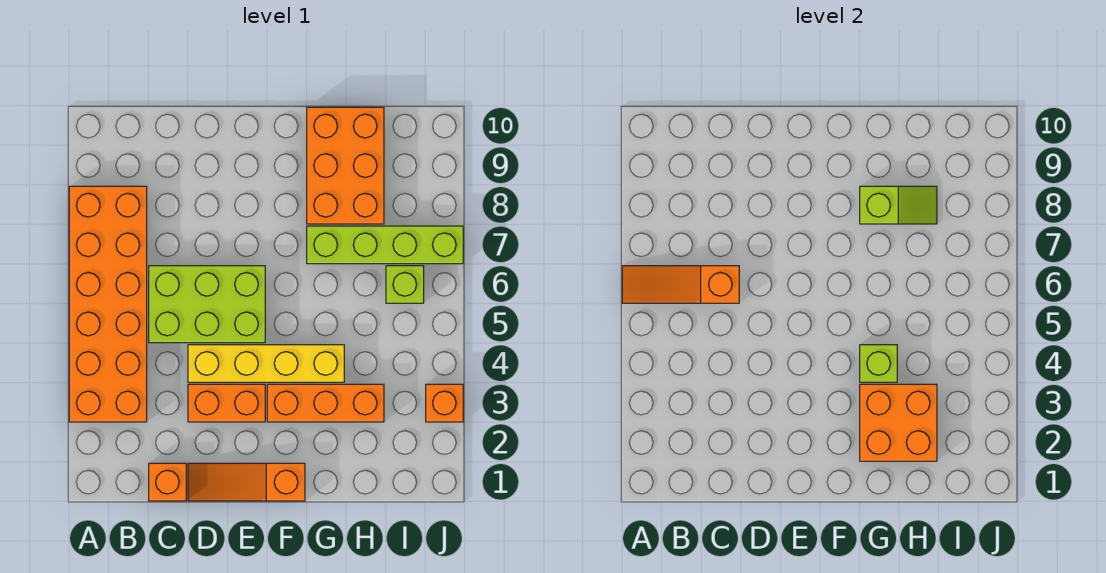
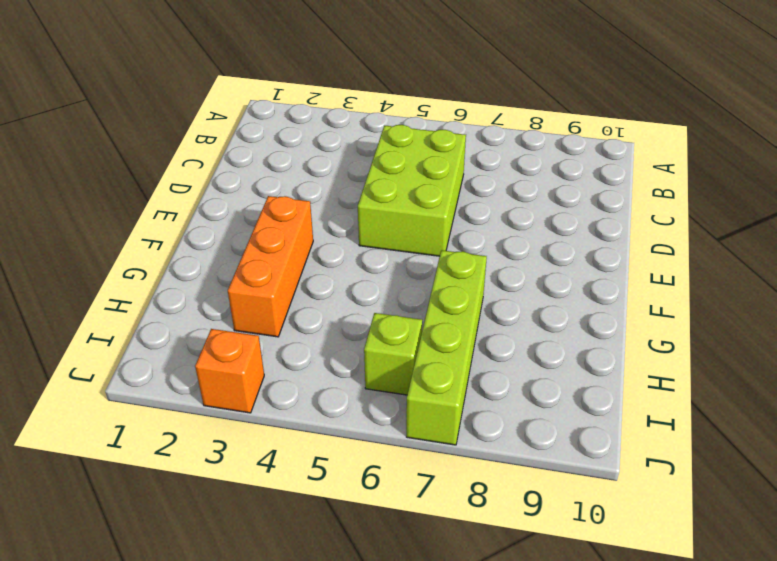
none -> orange 2x6 brick [69,186,147,422]
none -> orange 1x1 brick [149,463,186,501]
none -> orange 1x3 slope [188,463,305,501]

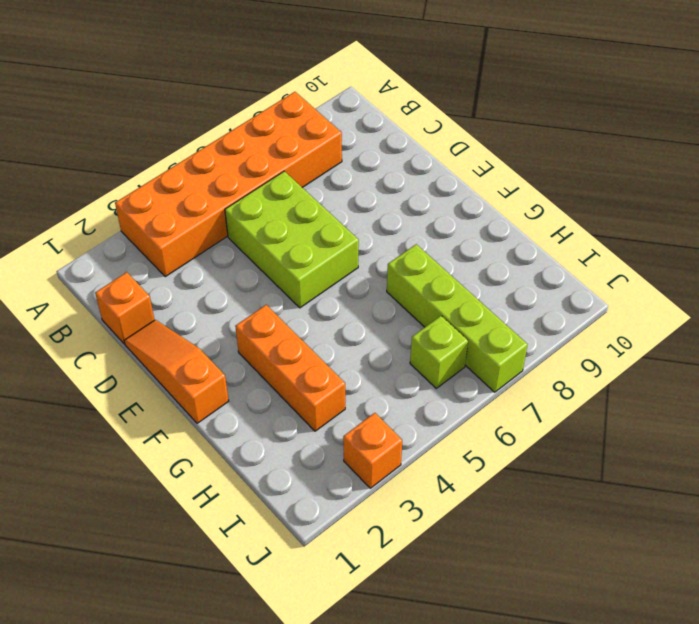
none -> orange 1x2 brick [188,384,265,422]
none -> yellow 1x4 brick [188,345,344,382]
none -> orange 2x3 brick [307,107,384,224]

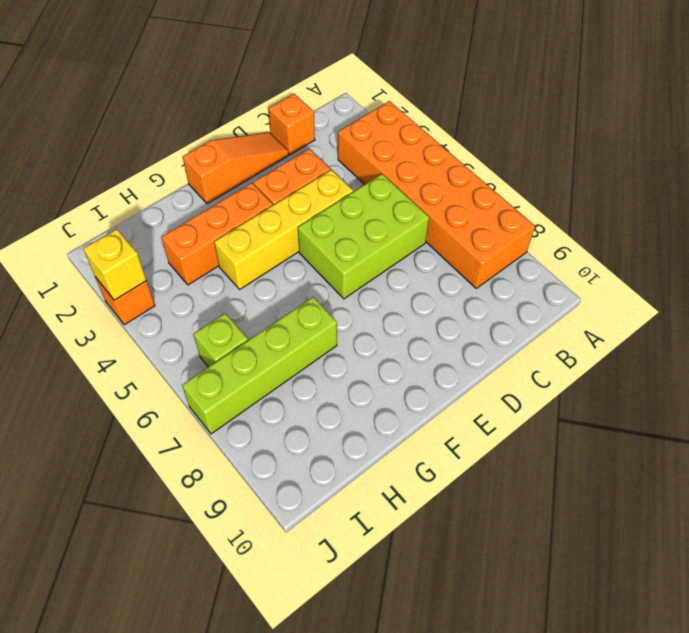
yellow 1x1 brick [83,229,146,300] -> none
none -> orange 2x3 brick [307,107,384,224]
none -> orange 1x3 slope [622,266,739,303]
none -> orange 2x2 brick [860,384,937,461]

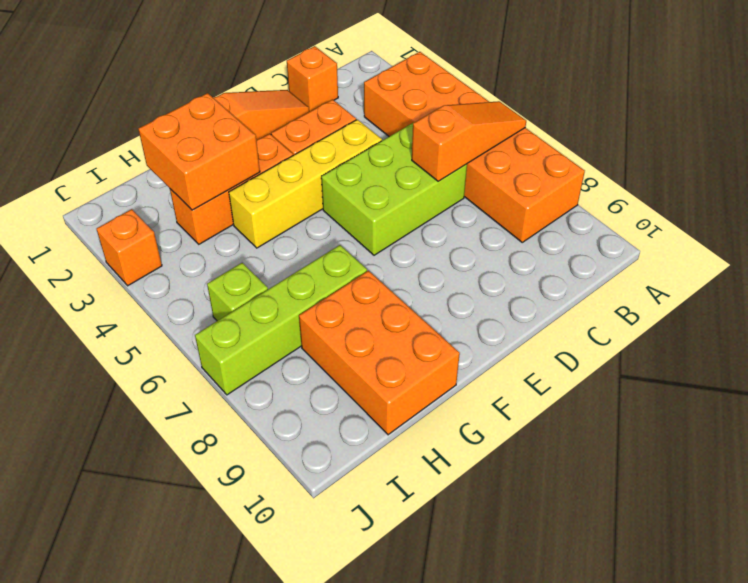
none -> lime 1x1 brick [860,345,897,382]
none -> lime 1x2 slope [860,186,937,224]

